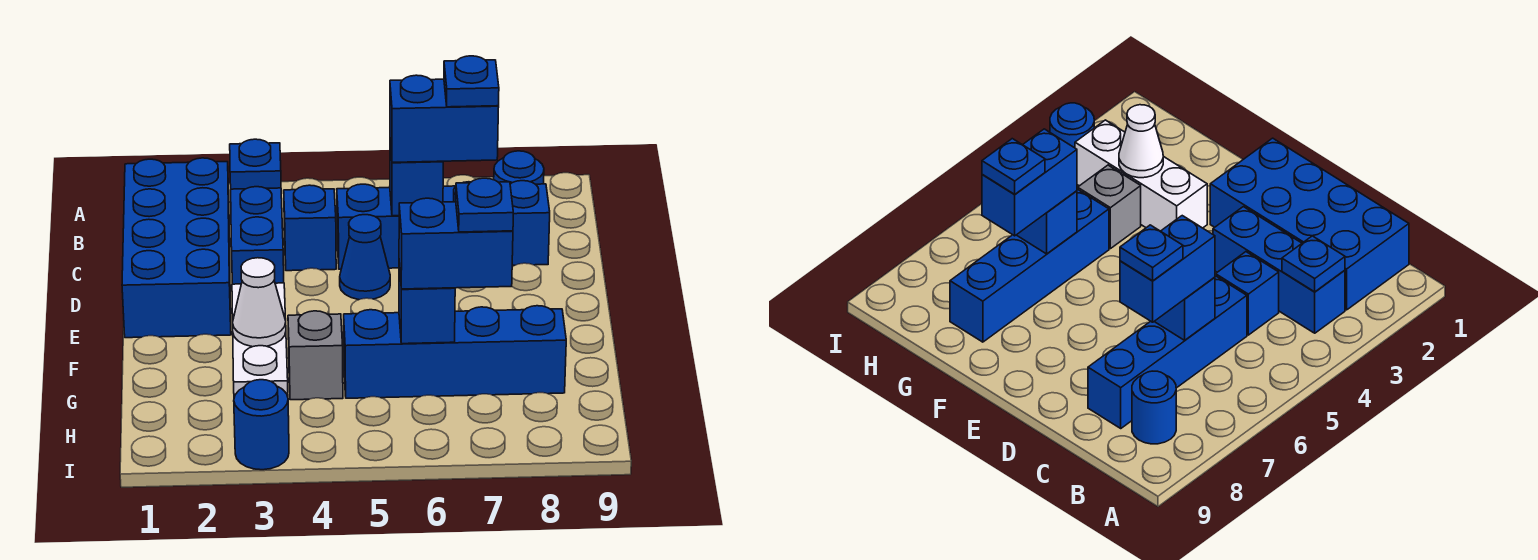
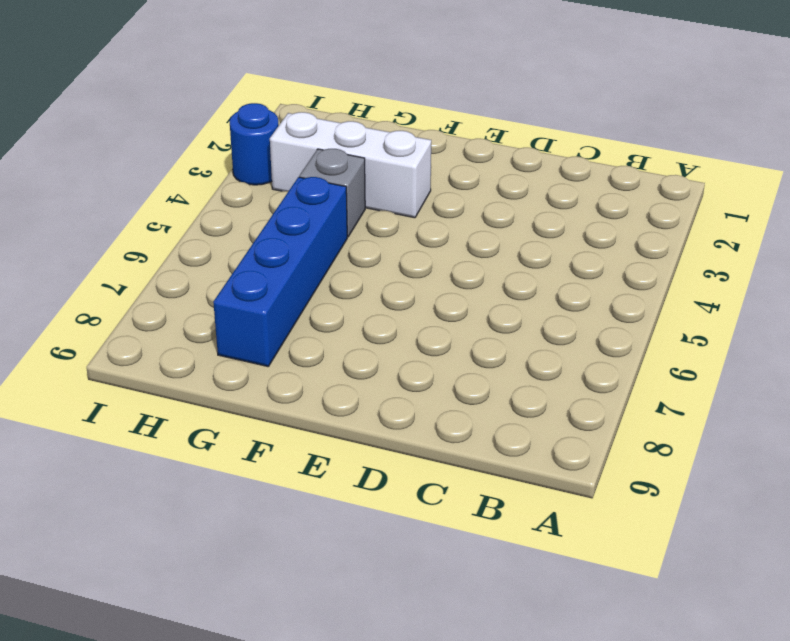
none -> blue 2x4 brick [122,158,231,338]
none -> blue 1x3 brick [231,187,284,284]
none -> blue 1x1 round brick [494,151,544,184]

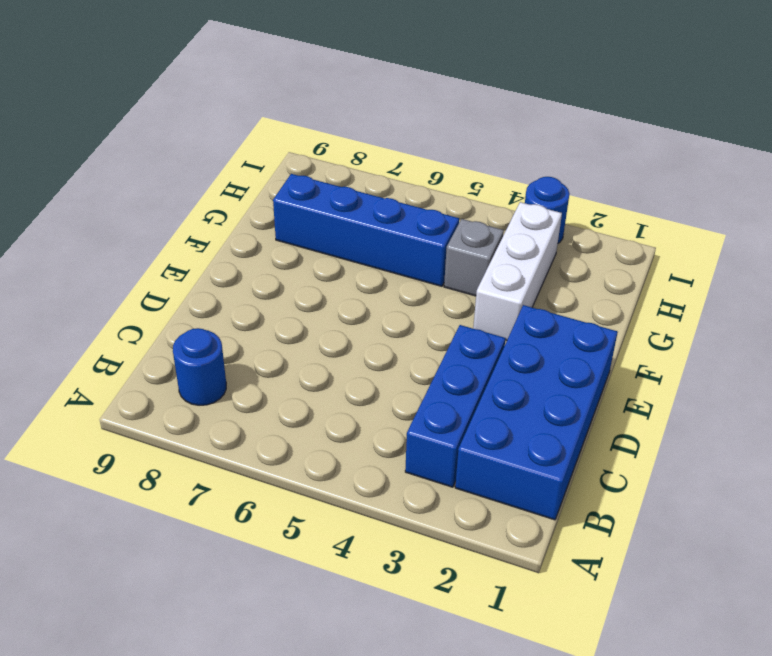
none -> blue 1x1 brick [284,185,336,271]
none -> blue 1x4 brick [337,181,550,269]
none -> blue 1x1 cone [340,215,390,300]

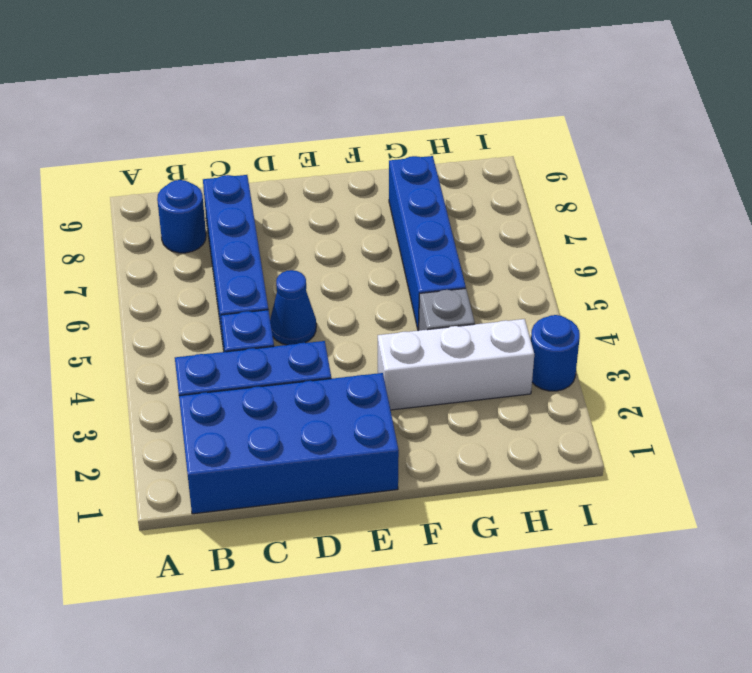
none -> blue 1x1 plate [230,139,281,189]
none -> blue 1x1 brick [390,143,443,216]
none -> white 1x1 cone [233,258,286,347]

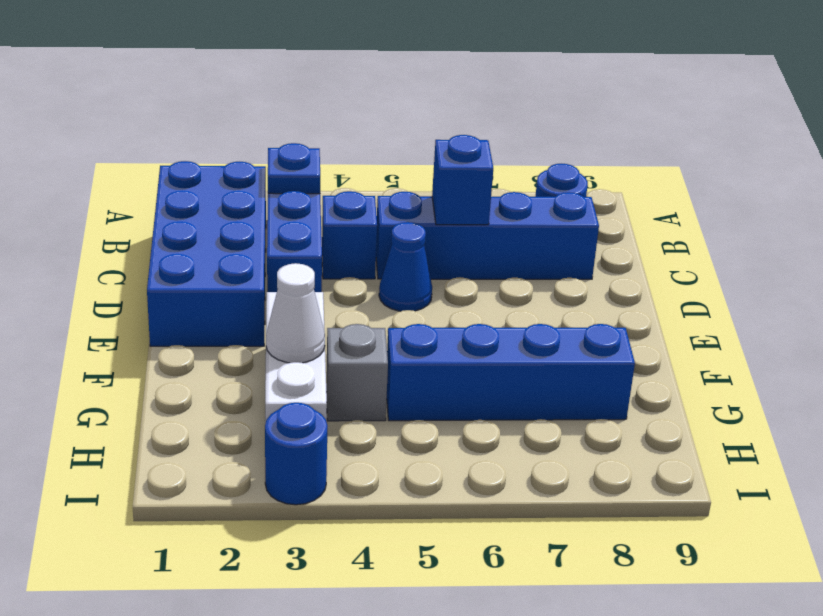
none -> blue 1x1 brick [399,263,455,344]
none -> blue 1x2 brick [390,75,499,162]
none -> blue 1x2 brick [399,198,513,289]

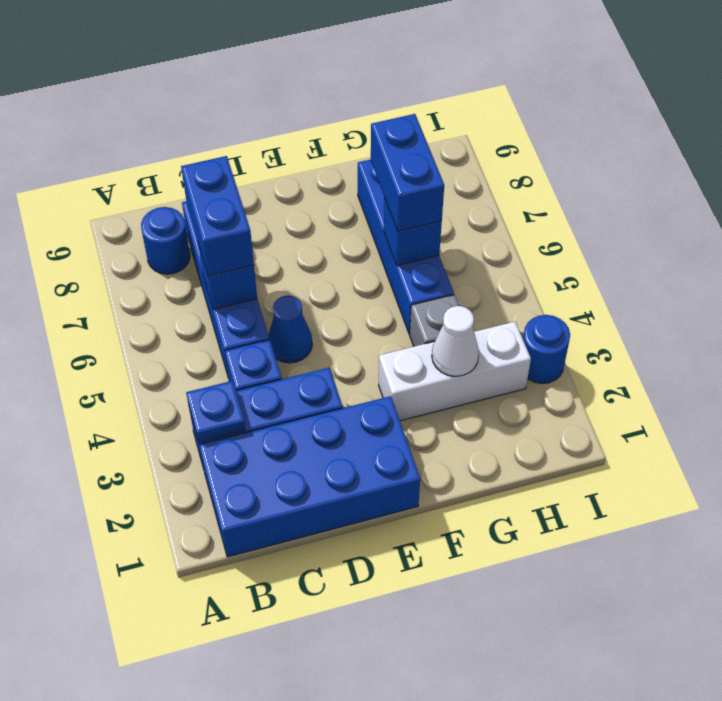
none -> blue 1x1 plate [444,56,499,107]
none -> blue 1x1 plate [456,178,513,232]

